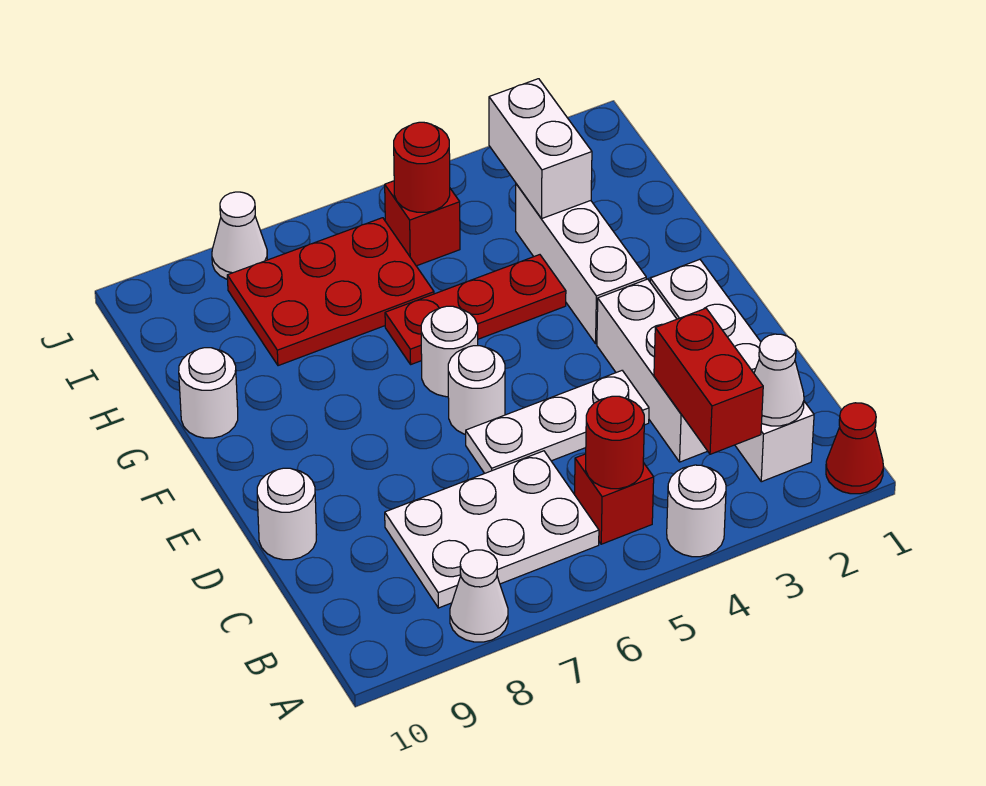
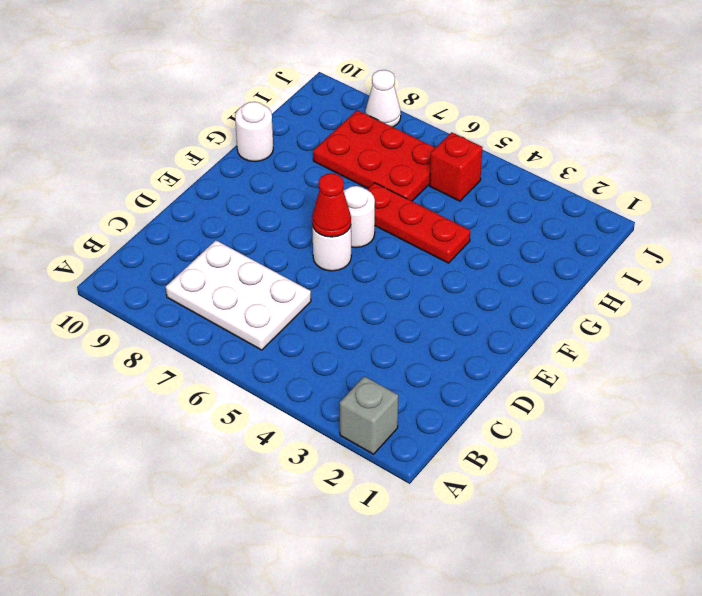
grey 1x1 brick [340,376,398,454] -> none
red 1x1 cone [312,173,351,237] -> red 1x1 cone moved to [826,403,883,494]
none -> white 1x1 round brick [667,465,726,557]
none -> white 1x1 cone [450,550,508,642]
none -> white 1x4 brick [650,259,814,482]

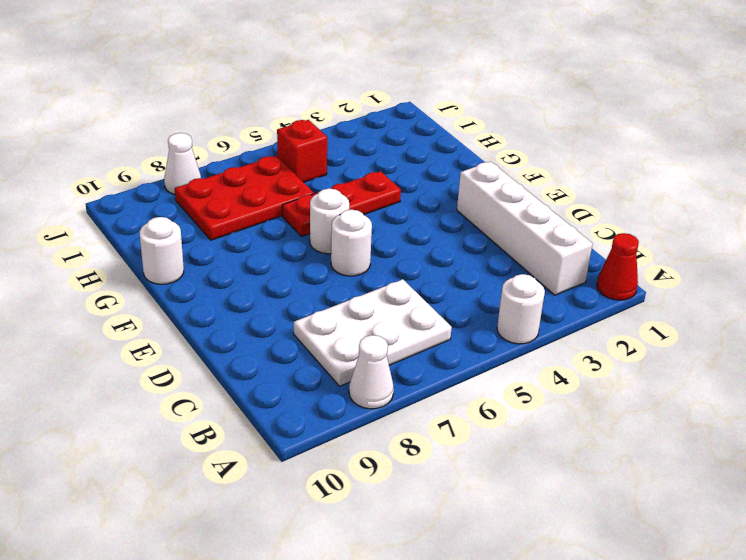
none -> red 1x1 brick [575,454,654,544]
none -> white 1x3 brick [597,279,707,462]
none -> white 1x3 plate [466,371,649,473]

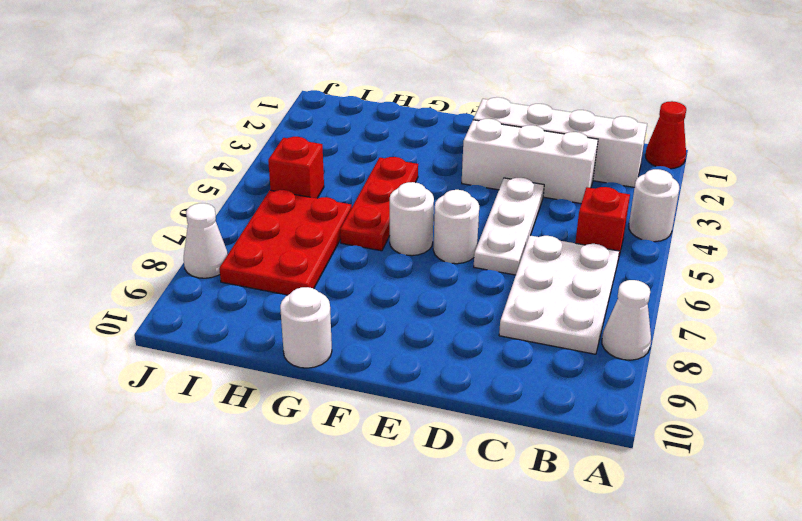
none -> white 1x1 round brick [257,468,317,560]
none -> white 1x3 brick [516,184,646,344]
none -> white 1x1 cone [754,334,804,426]

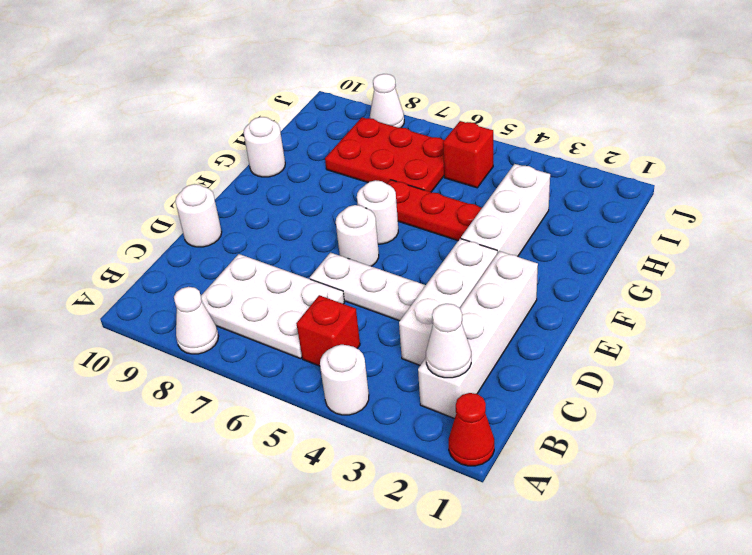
none -> red 1x2 brick [654,308,763,454]
none -> red 1x1 round brick [586,396,644,489]
none -> white 1x2 brick [489,79,592,219]

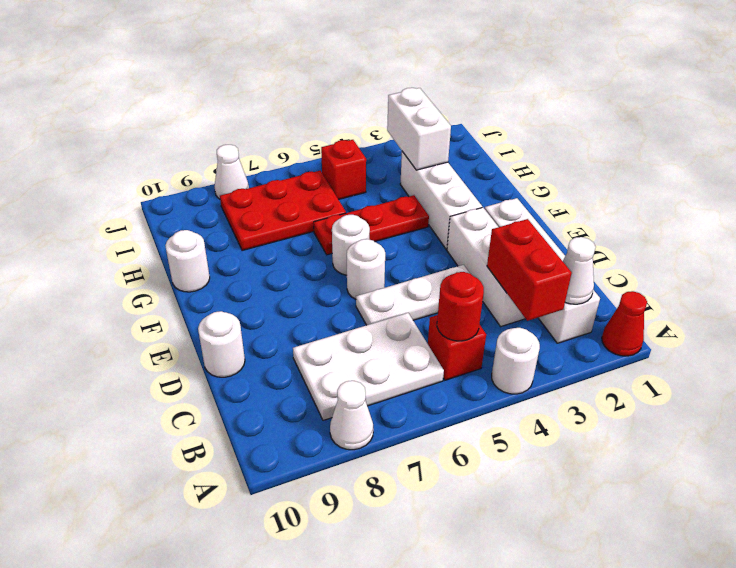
none -> red 1x1 round brick [394,122,450,212]

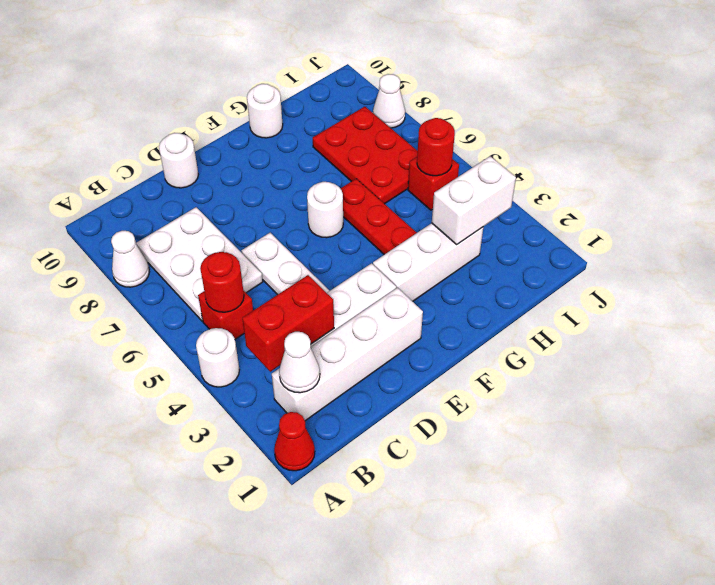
none -> white 1x1 round brick [448,346,505,434]

